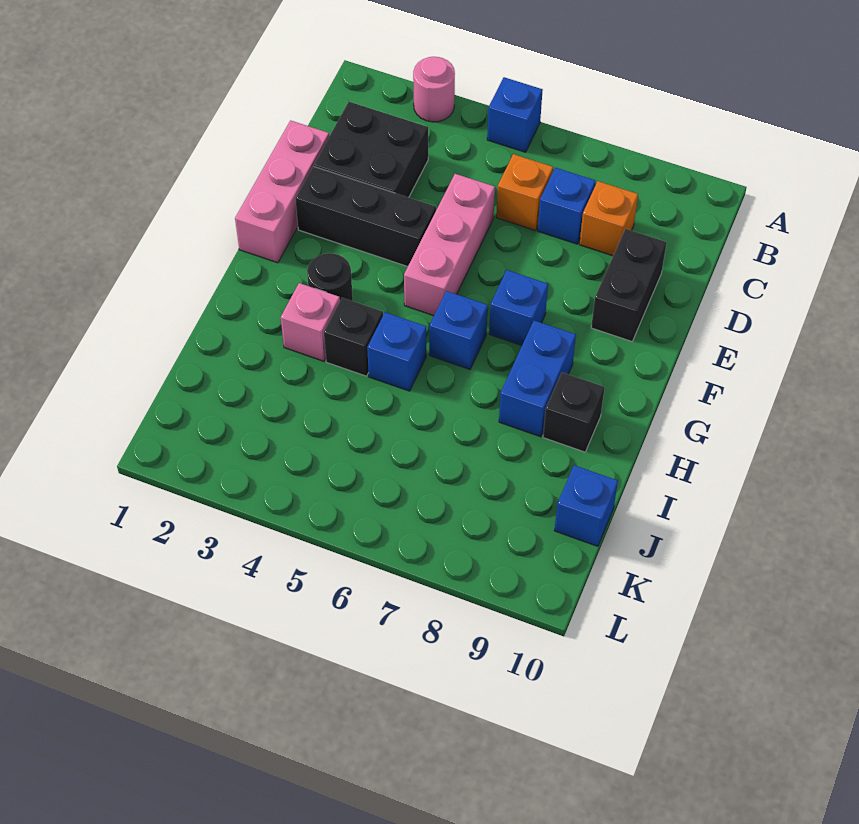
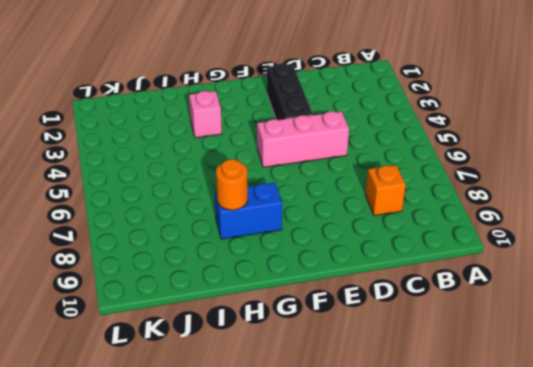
orange 1x1 round brick [216,159,248,210] -> none
none -> pink 1x1 round brick [413,57,455,122]
none -> blue 1x1 brick [487,77,543,152]
none -> black 2x2 brick [314,102,428,197]

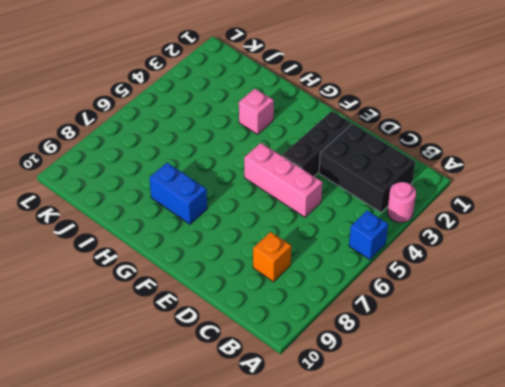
black 2x3 brick [319,124,415,213] -> black 2x2 brick [314,102,428,197]
none -> orange 1x1 brick [496,154,553,231]
none -> blue 1x1 brick [538,168,595,244]
none -> pink 1x3 brick [235,121,329,263]

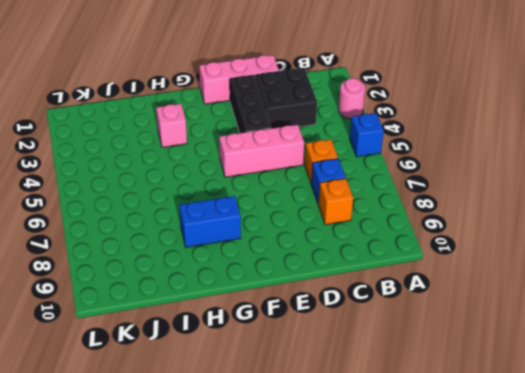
none -> black 1x2 brick [591,229,667,341]
none -> blue 1x1 brick [489,270,548,345]
none -> black 1x1 round brick [307,253,353,301]

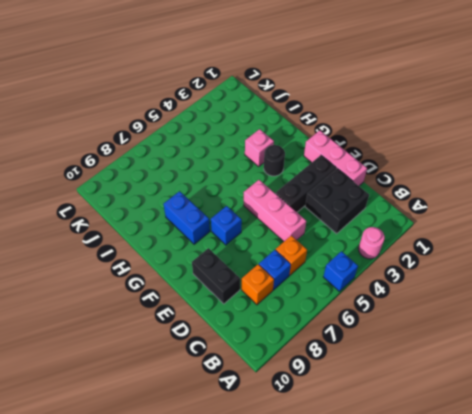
none -> blue 1x1 brick [429,291,488,369]
none -> black 1x1 brick [324,298,383,376]
none -> blue 1x1 brick [367,312,426,391]

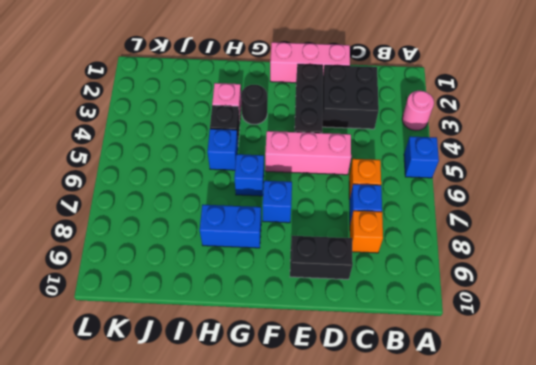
none -> black 1x1 brick [543,373,605,452]
none -> blue 1x1 brick [554,465,618,546]

